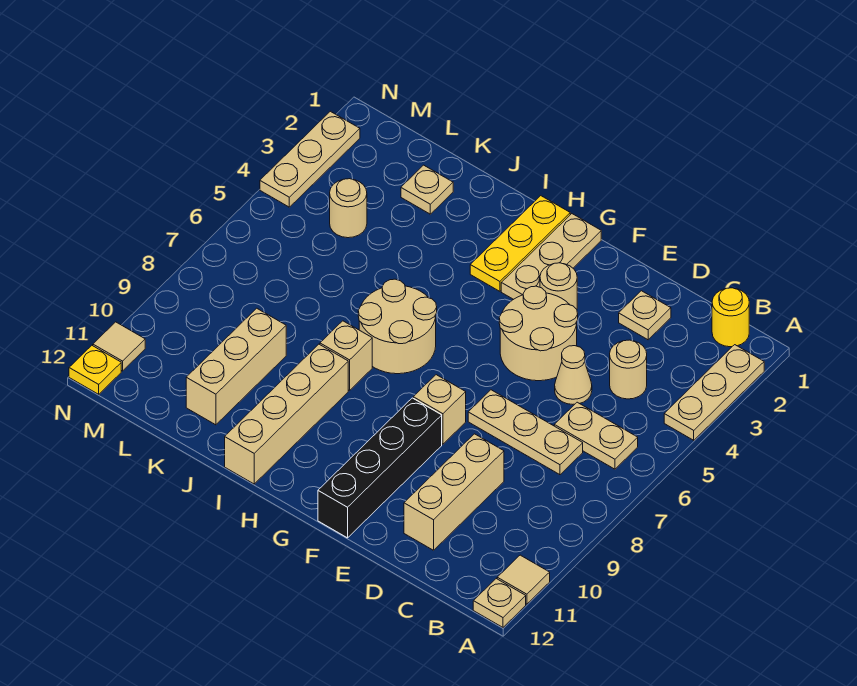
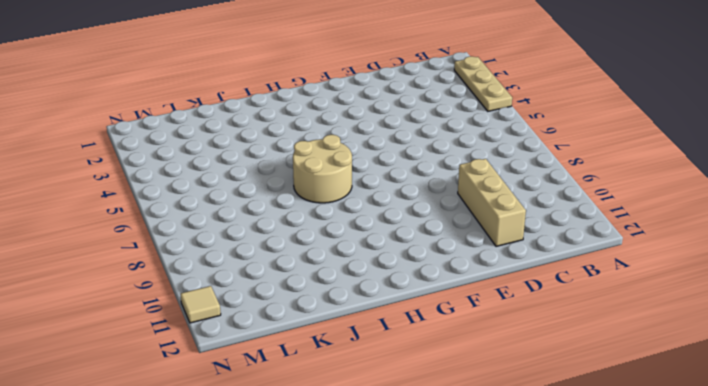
none -> tan 1x1 tile [497,555,550,604]
none -> tan 1x1 plate [473,579,526,627]
none -> yellow 1x1 round brick [712,288,749,347]

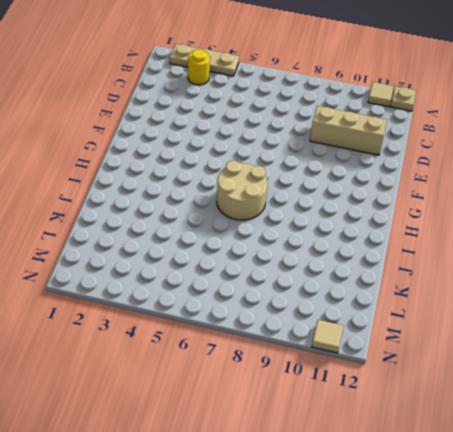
yellow 1x1 round brick [188,49,210,85] -> yellow 1x1 round brick moved to [712,288,749,347]
none -> tan 1x2 plate [554,402,638,469]
none -> tan 1x1 round brick [610,340,647,399]
none -> tan 1x3 plate [468,390,583,475]

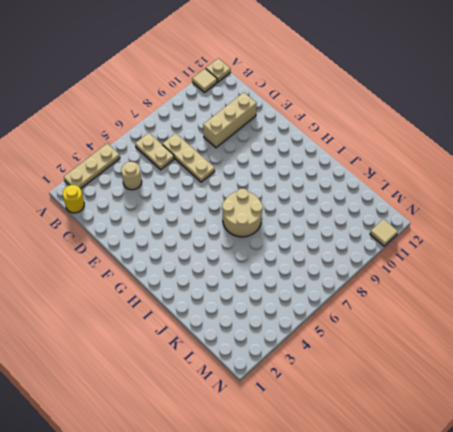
none -> tan 1x1 plate [619,291,671,340]
none -> tan 1x1 cone [555,346,592,404]
none -> tan 2x2 round brick [499,286,578,381]

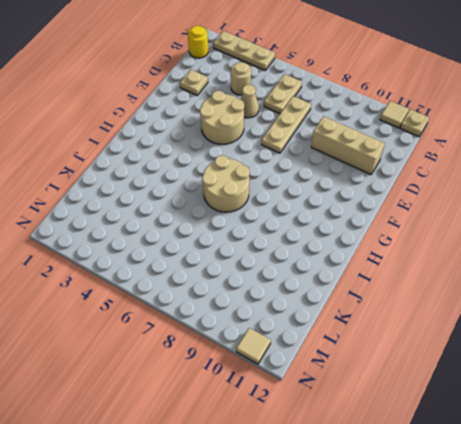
none -> tan 1x1 round brick [540,263,577,309]
none -> tan 1x1 brick [413,375,466,444]
none -> black 1x4 brick [318,398,442,538]

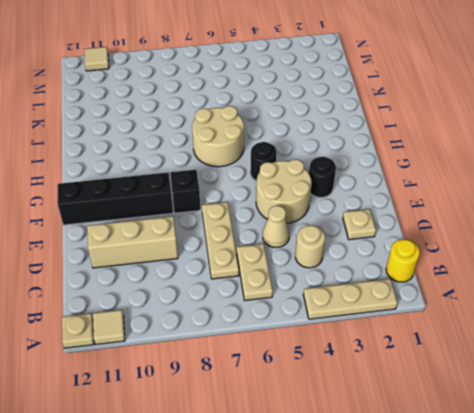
black 1x1 round brick [309,157,336,198] -> tan 1x1 round brick [540,263,577,309]
black 1x1 brick [170,170,200,213] -> tan 1x1 brick [413,375,466,444]
black 1x1 round brick [250,142,277,181] -> none
none -> tan 1x3 plate [501,214,601,299]
none -> yellow 1x3 plate [470,196,570,291]
none -> tan 1x1 brick [320,321,372,390]

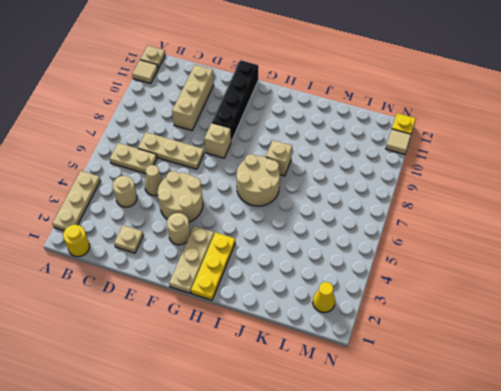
yellow 1x1 cone [313,282,335,313] -> none
none -> tan 1x4 brick [225,344,348,484]
none -> tan 1x1 plate [401,165,453,214]
none -> tan 1x3 brick [186,308,286,425]

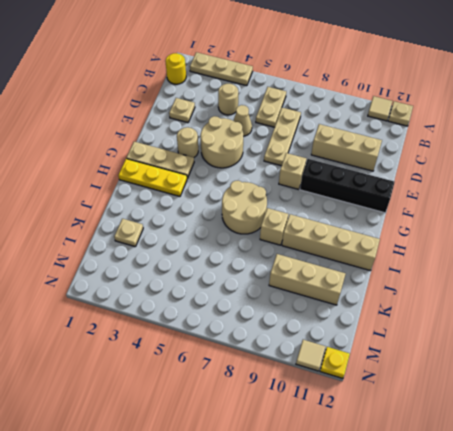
none -> tan 1x1 round brick [330,179,367,238]
none -> tan 1x3 plate [260,111,360,207]

